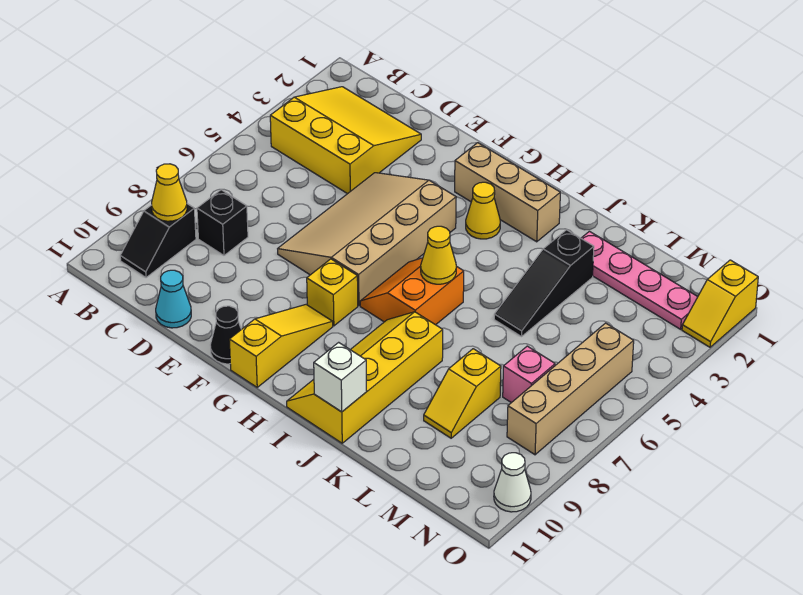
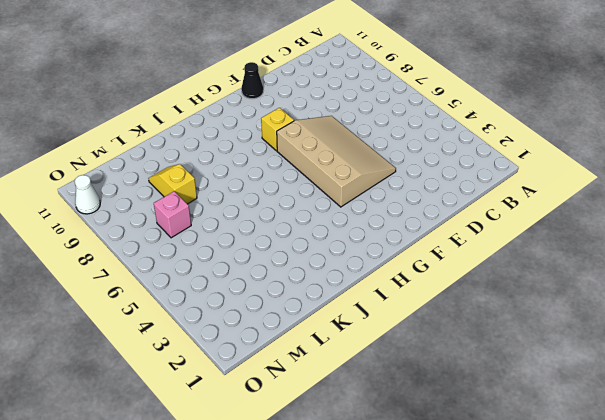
none -> yellow 3x3 slope [270,87,421,194]
none -> black 1x2 slope [120,204,196,278]
none -> black 1x1 brick [197,190,248,255]

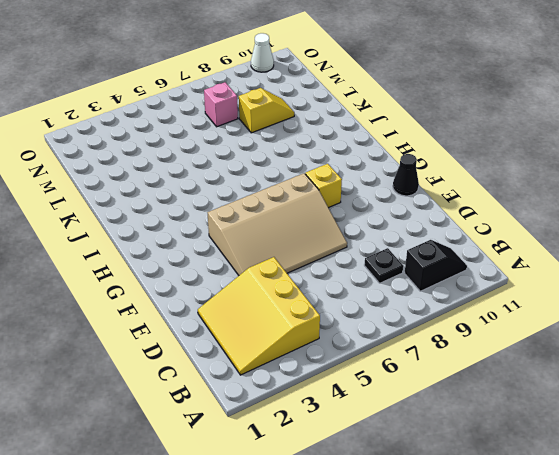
black 1x1 plate [364,248,403,283] -> black 1x1 brick [197,190,248,255]
none -> cyan 1x1 cone [156,270,191,328]
none -> tan 1x3 brick [455,143,560,242]
none -> yellow 1x3 slope [229,305,333,387]

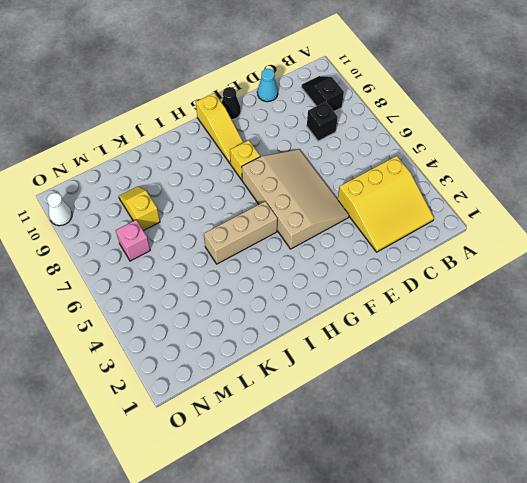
tan 1x3 brick [204,201,277,264] -> tan 1x3 brick moved to [455,143,560,242]
none -> yellow 1x1 cone [466,182,500,239]
none -> orange 2x2 slope [360,258,464,325]
none -> yellow 2x4 slope [287,312,443,443]

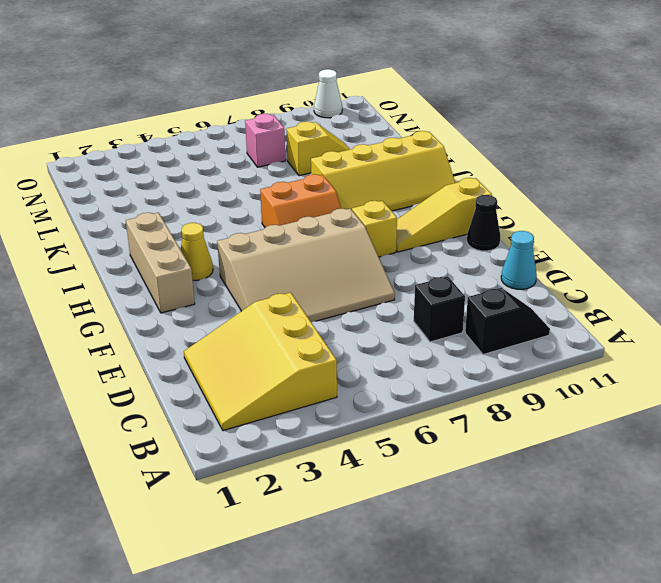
none -> pink 1x4 plate [581,231,698,329]
none -> black 1x3 slope [494,230,594,337]
none -> tan 1x4 brick [507,323,634,455]

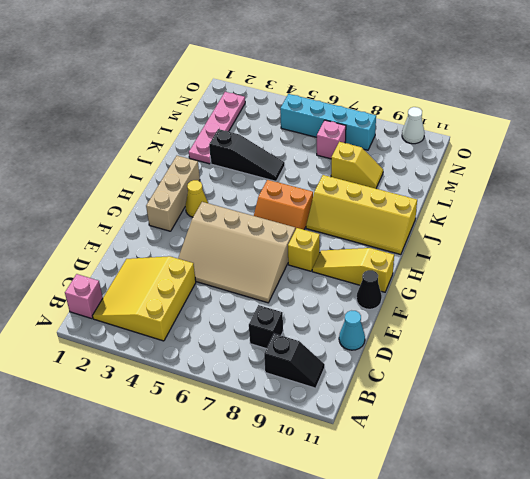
pink 1x1 brick [65,274,103,319] -> none
cyan 1x4 brick [280,94,376,150] -> tan 1x4 brick [507,323,634,455]
none -> yellow 1x2 slope [682,260,758,347]
none -> yellow 1x1 cone [152,164,187,221]
none -> yellow 1x1 cone [421,226,456,284]

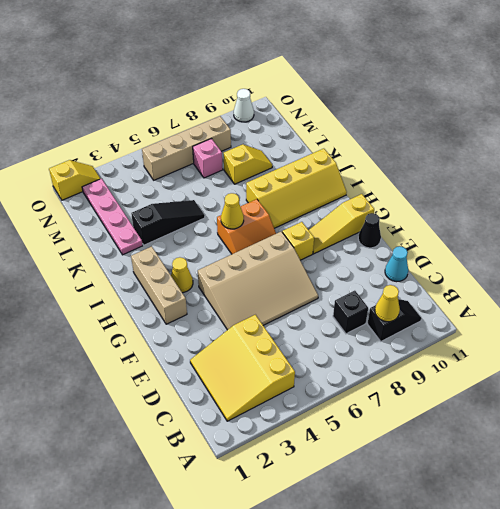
none -> white 1x1 brick [314,342,367,412]

